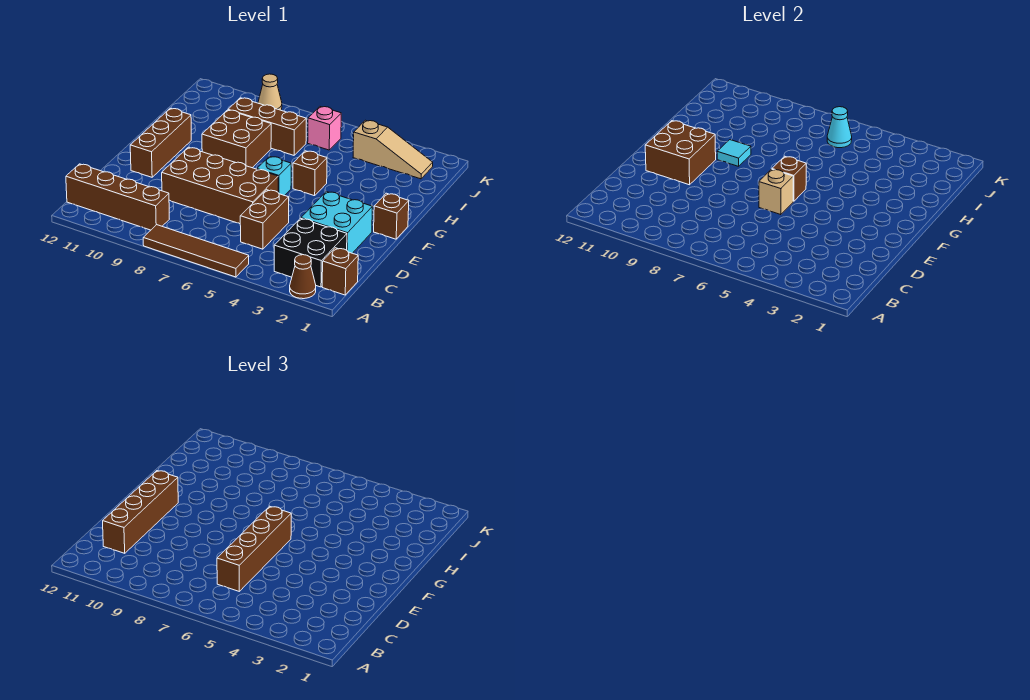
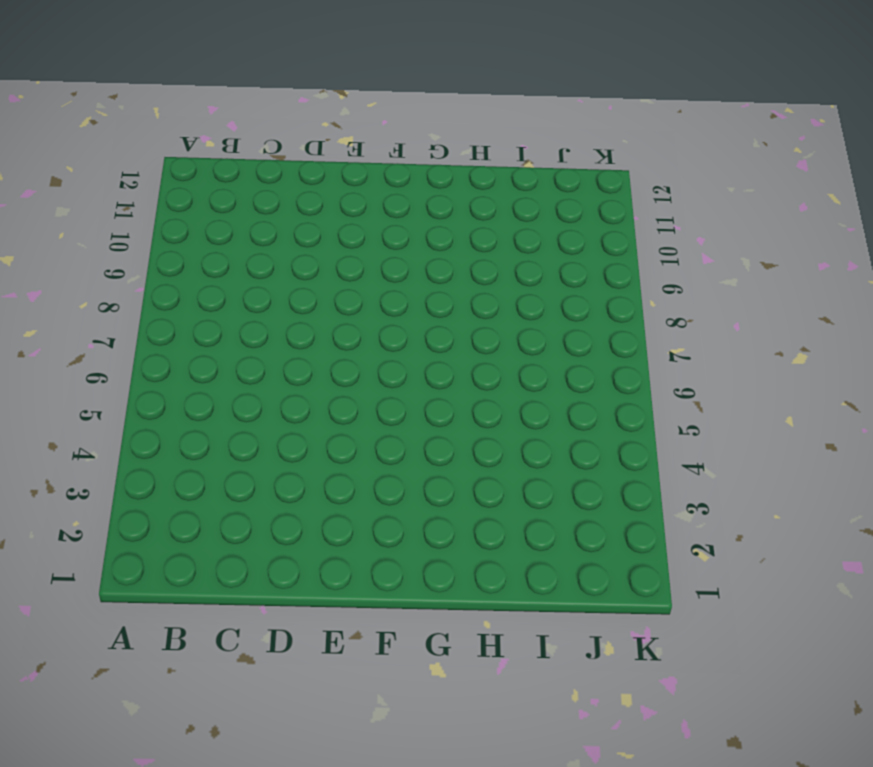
none -> brown 1x1 cone [290,255,316,299]
none -> brown 1x4 tile [143,225,249,277]
none -> brown 1x1 brick [322,248,358,295]

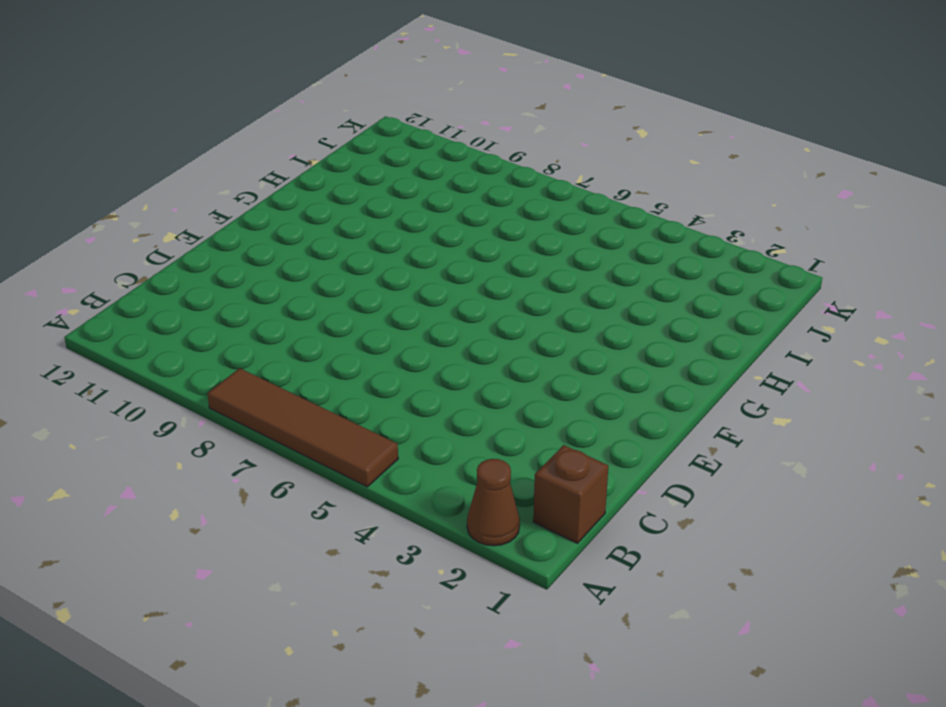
none -> black 2x2 brick [274,218,347,287]
none -> brown 1x4 brick [66,164,169,230]
none -> brown 1x2 brick [240,190,289,249]

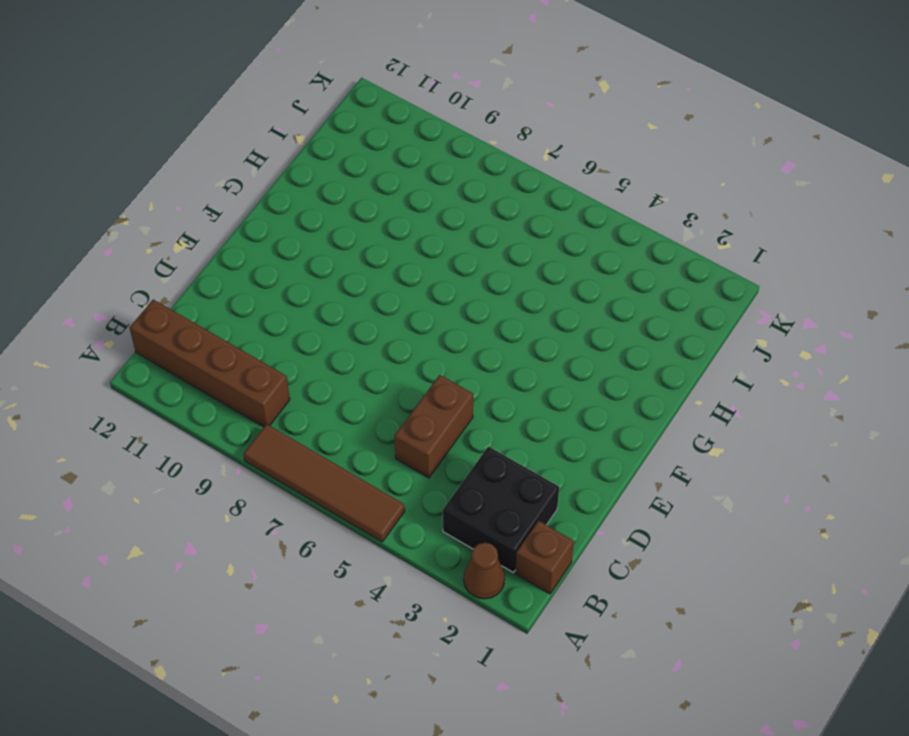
none -> cyan 2x2 brick [301,192,373,253]
none -> brown 2x4 brick [162,147,278,224]
none -> brown 1x3 brick [130,108,191,177]

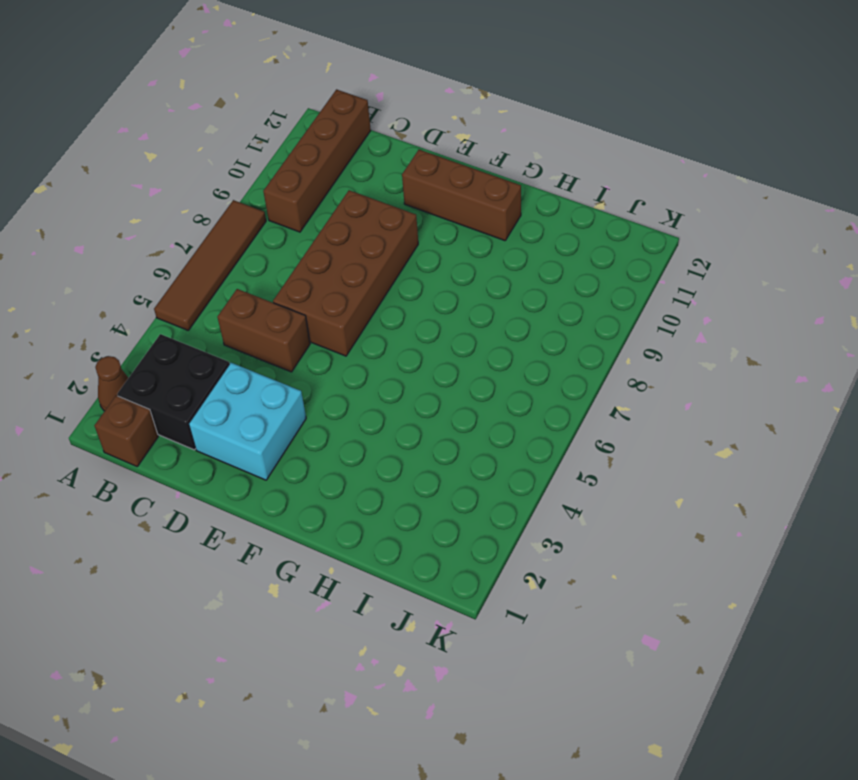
none -> brown 1x1 brick [374,193,409,239]
none -> cyan 1x1 brick [257,156,291,196]
none -> brown 1x1 brick [293,151,327,196]

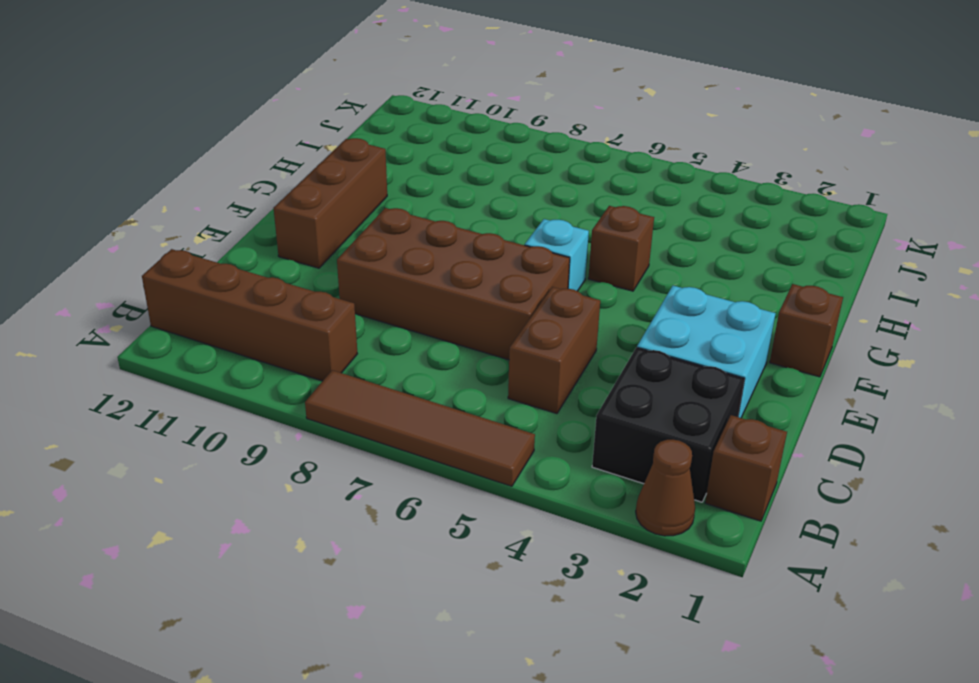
none -> brown 2x2 brick [202,110,271,168]
none -> brown 1x3 brick [228,98,306,155]
none -> tan 1x3 slope [353,120,433,179]

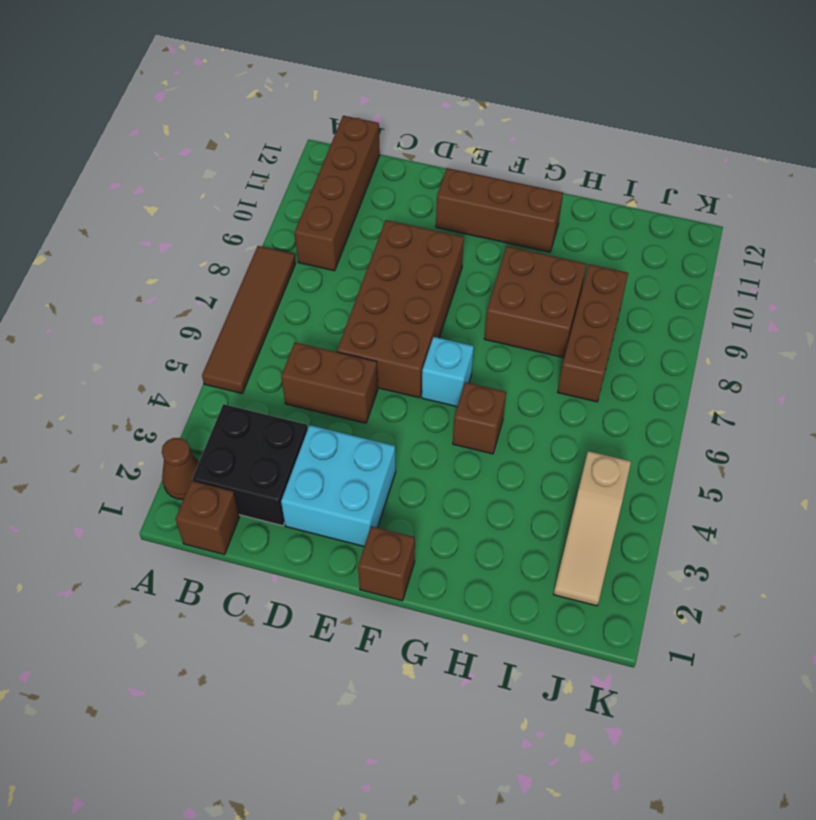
none -> pink 1x1 brick [308,107,341,150]
none -> tan 1x1 cone [258,74,282,110]
none -> tan 1x1 brick [759,169,793,215]

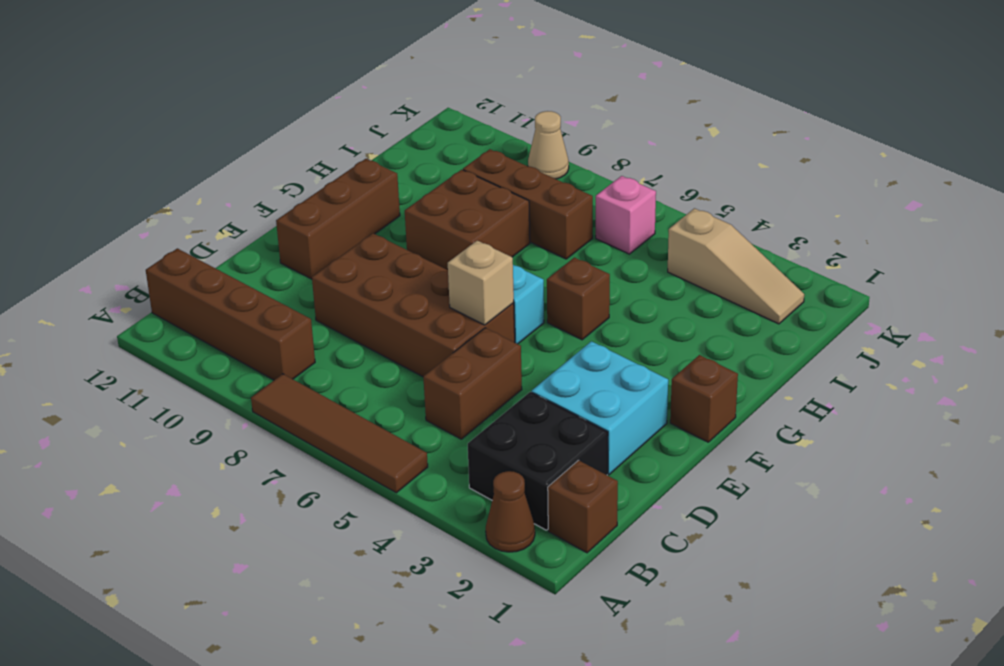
none -> brown 2x2 brick [645,121,716,185]
none -> brown 1x1 brick [772,156,806,201]
none -> cyan 1x1 tile [717,140,751,166]

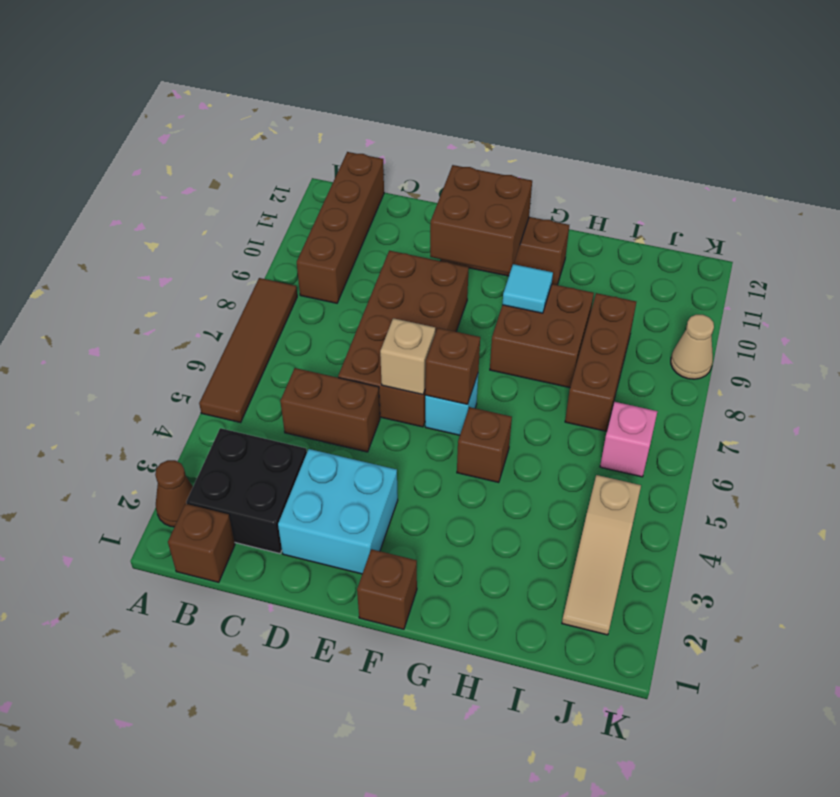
none -> cyan 1x1 cone [827,107,852,148]
none -> brown 1x4 brick [217,506,291,591]
none -> brown 1x4 brick [103,471,178,553]

